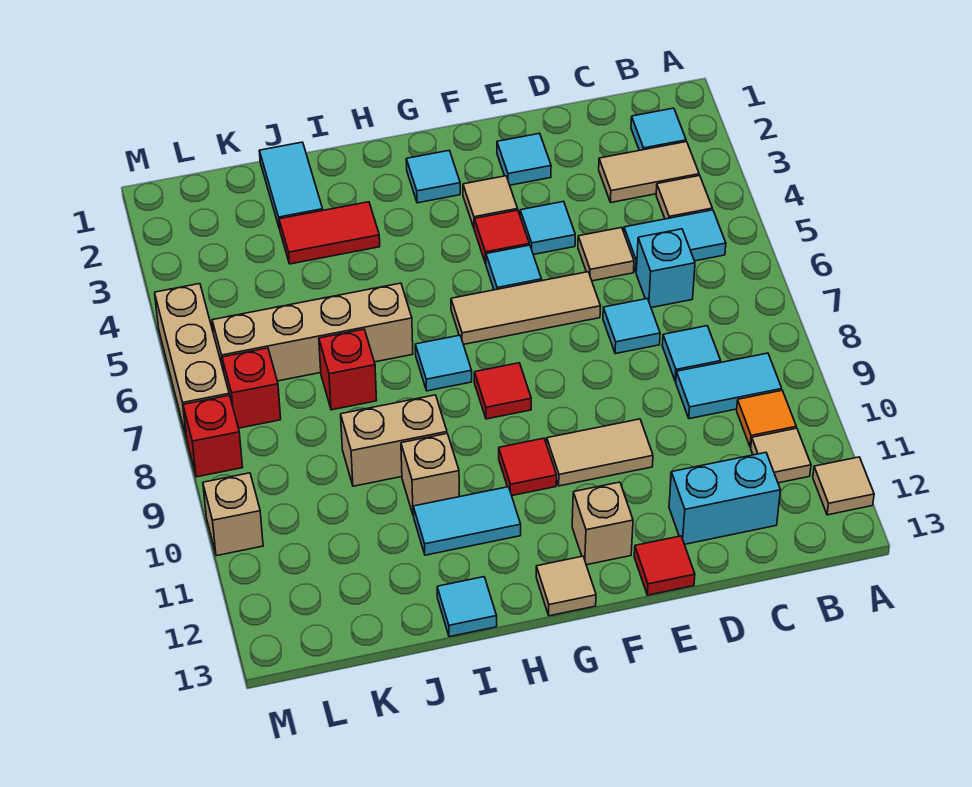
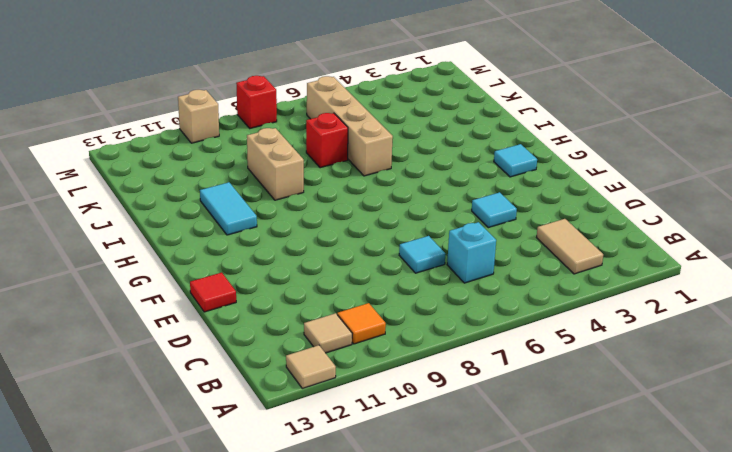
none -> cyan 1x1 tile [631,108,686,150]
none -> tan 1x1 tile [656,175,712,219]
none -> cyan 1x2 tile [624,210,726,272]
none -> cyan 1x2 tile [676,353,782,419]

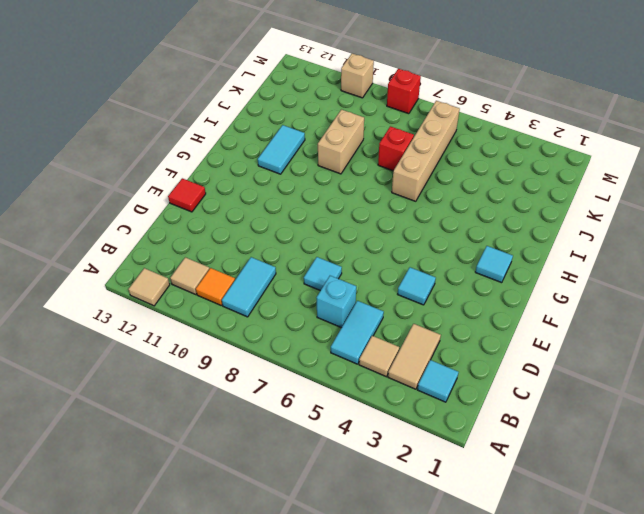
none -> cyan 1x1 tile [662,326,721,381]
none -> cyan 1x2 brick [669,452,780,544]
none -> tan 1x1 tile [578,227,634,281]
none -> cyan 1x1 tile [497,133,551,185]

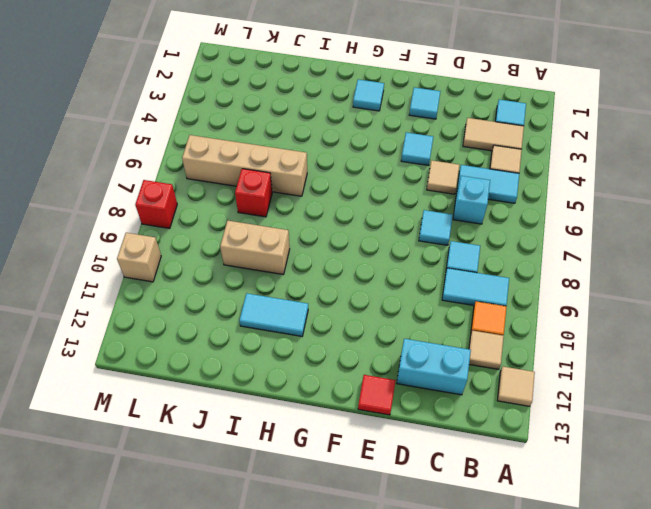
none -> tan 1x3 tile [451,272,601,345]
none -> tan 1x2 tile [547,419,653,486]
none -> tan 1x1 tile [463,176,518,228]
none -> red 1x1 tile [474,210,529,264]

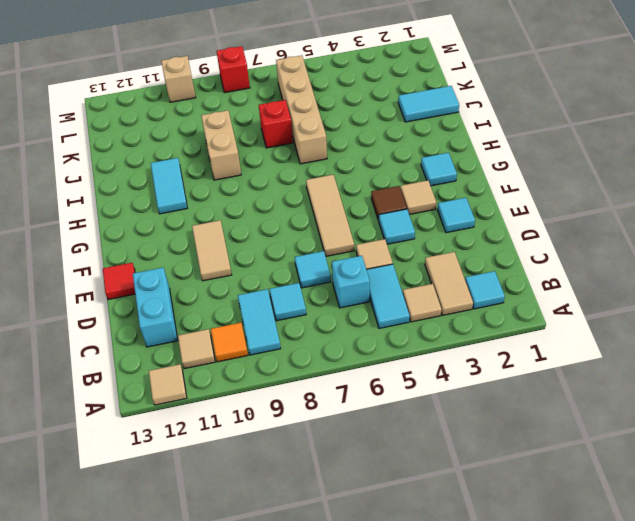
brown 1x1 tile [371,186,407,220] -> red 1x1 tile [474,210,529,264]
none -> cyan 1x1 tile [486,245,542,290]
none -> tan 1x1 brick [572,482,633,565]
none -> red 1x1 tile [474,363,531,419]
none -> red 1x1 tile [499,438,557,496]

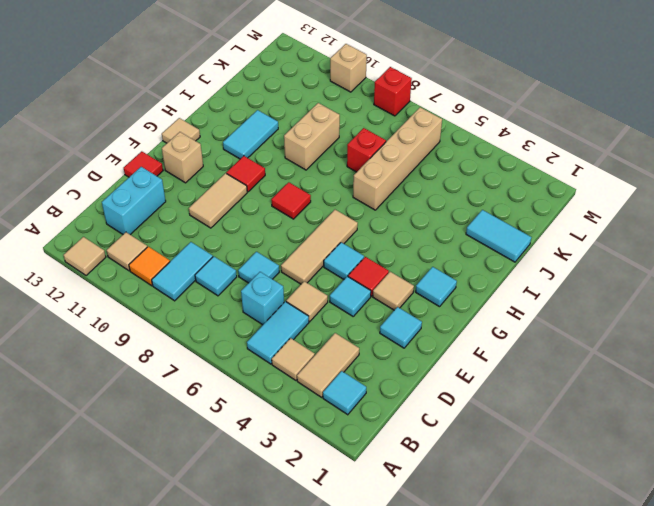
none -> cyan 1x1 tile [415,335,472,391]
none -> red 1x2 tile [279,202,380,264]
none -> tan 1x1 brick [401,434,459,516]
none -> cyan 1x1 tile [437,577,497,637]

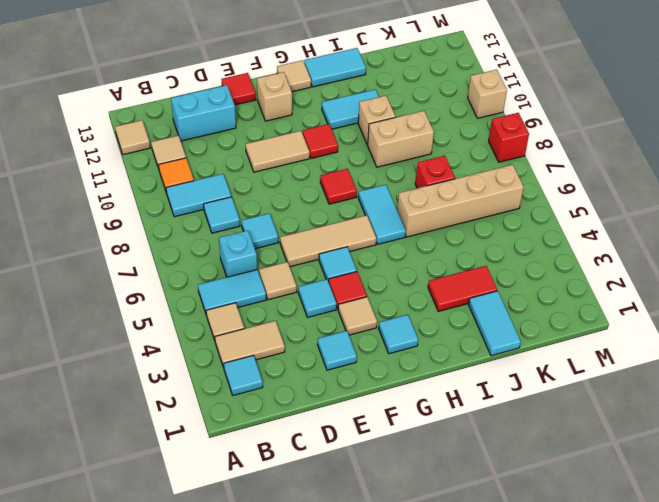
cyan 1x2 tile [358,185,406,244] -> cyan 1x1 tile [415,335,472,391]
cyan 1x2 tile [304,48,366,87] -> cyan 1x1 tile [437,577,497,637]
none -> red 1x1 brick [222,348,281,428]
none -> tan 1x3 brick [155,284,229,438]

